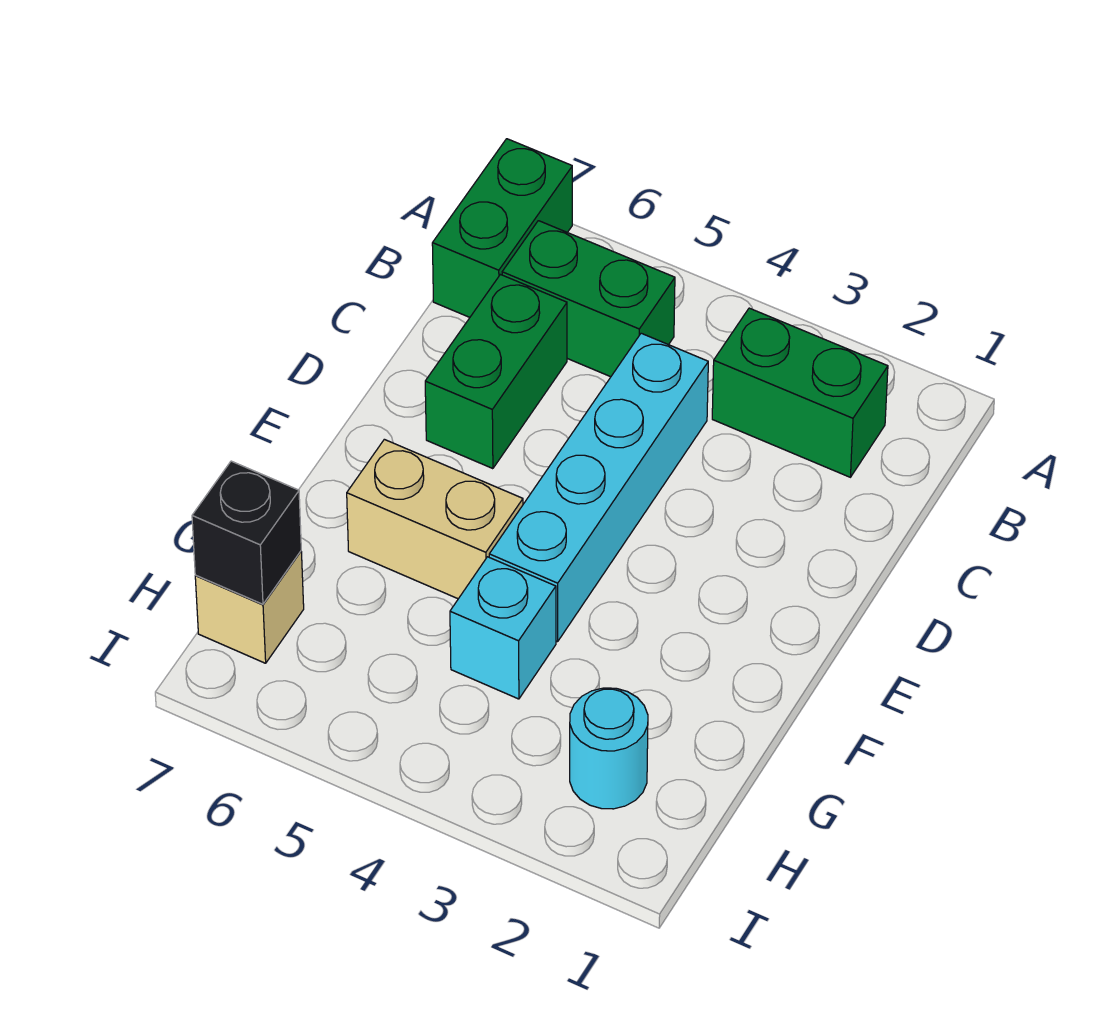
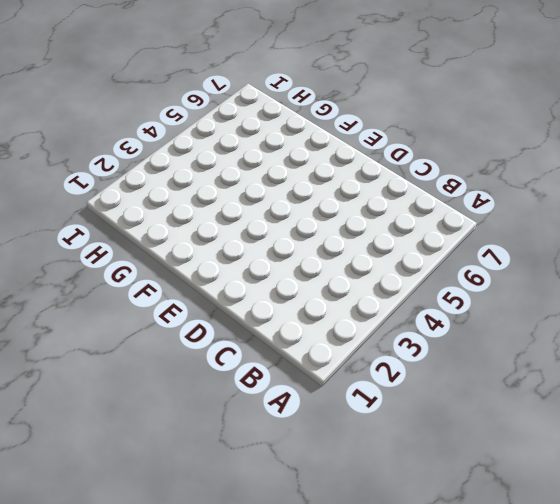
none -> green 1x2 brick [432,139,572,317]
none -> green 1x2 brick [712,308,888,477]

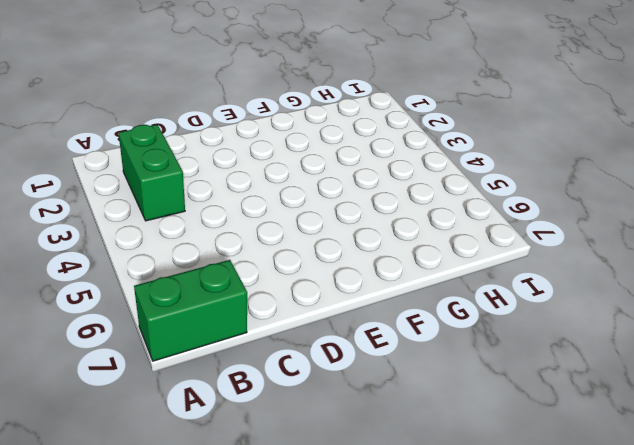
none -> green 1x2 brick [502,221,675,377]
none -> cyan 1x4 brick [489,333,708,642]

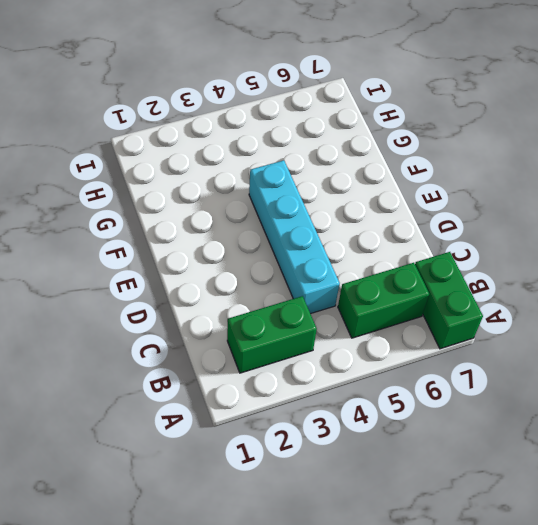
none -> green 1x2 brick [425,275,567,469]
none -> tan 1x2 brick [347,439,523,599]

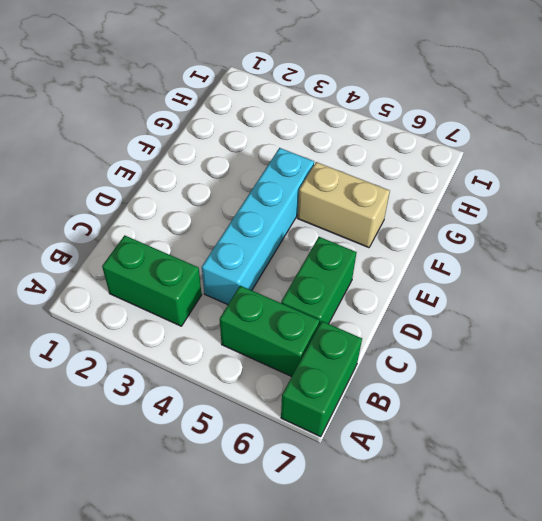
none -> cyan 1x1 brick [450,557,556,699]
none -> cyan 1x1 round brick [570,688,648,809]

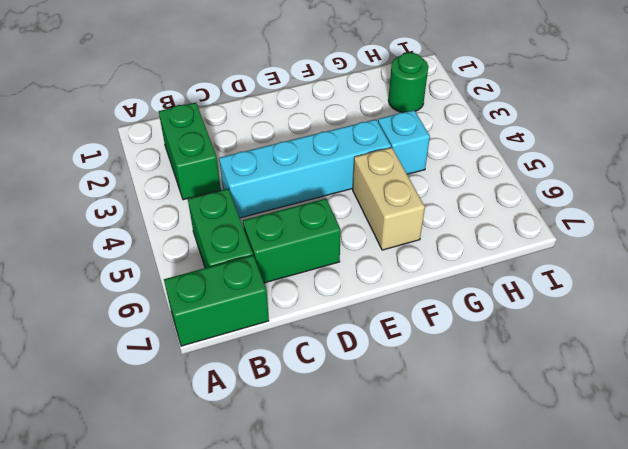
green 1x1 round brick [388,53,428,113] -> cyan 1x1 round brick [570,688,648,809]
none -> tan 1x1 brick [195,551,304,663]
none -> black 1x1 brick [192,461,301,604]

